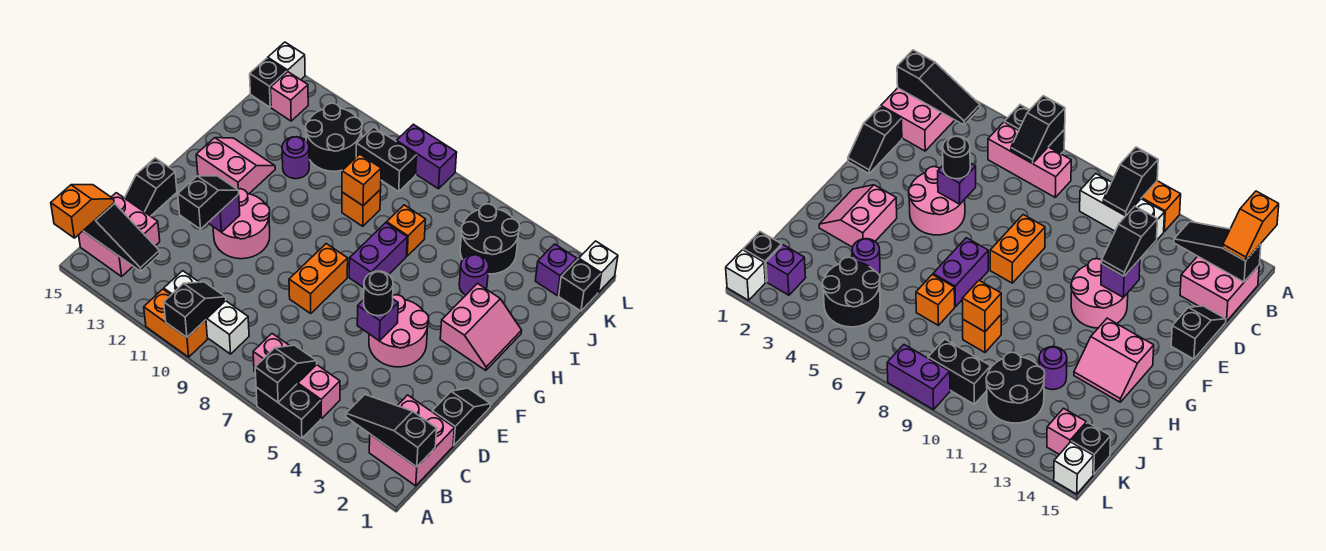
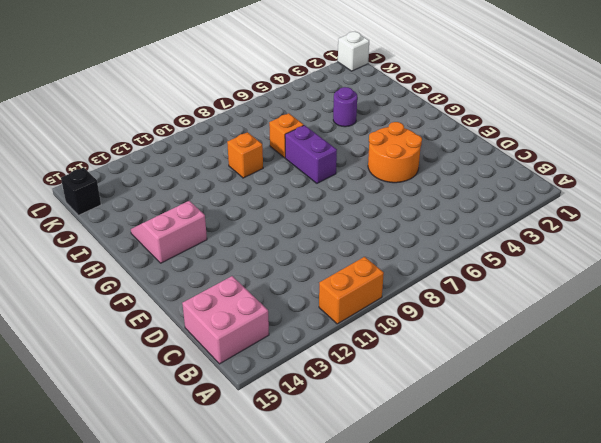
orange 2x2 round brick [368,122,422,183] -> pink 2x2 round brick [369,295,429,367]
none -> black 1x2 brick [256,384,321,438]
none -> pink 2x2 brick [369,395,454,486]
none -> pink 1x3 brick [253,334,340,419]
none -> white 1x3 brick [164,271,249,354]

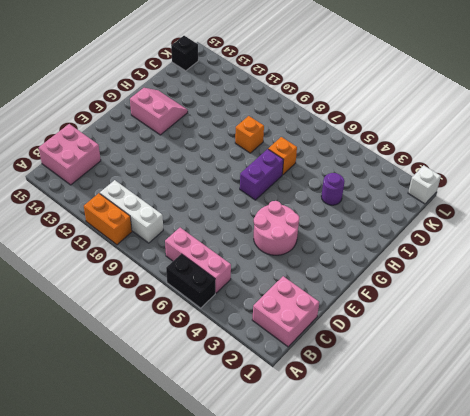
none -> black 1x2 slope [432,388,491,445]
none -> black 1x2 slope [125,158,177,216]
none -> orange 1x2 brick [289,244,348,313]
none -> pink 2x2 round brick [213,189,270,259]

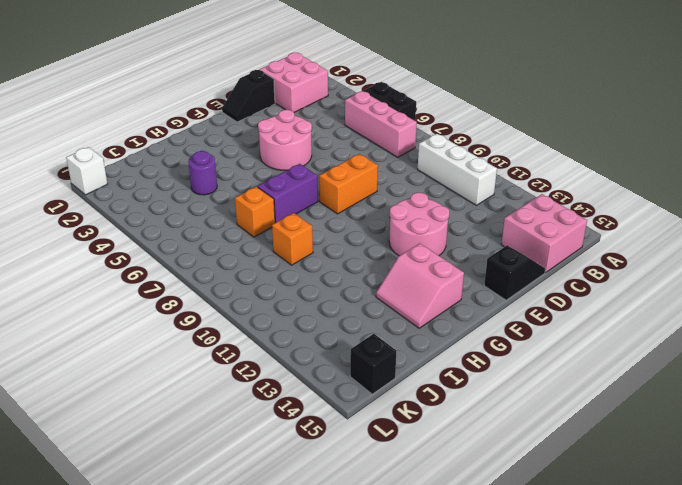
none -> orange 1x2 brick [144,289,207,357]
none -> pink 2x2 slope [440,284,522,370]
none -> purple 1x1 round brick [282,137,309,179]
none -> black 2x2 round brick [460,204,520,274]

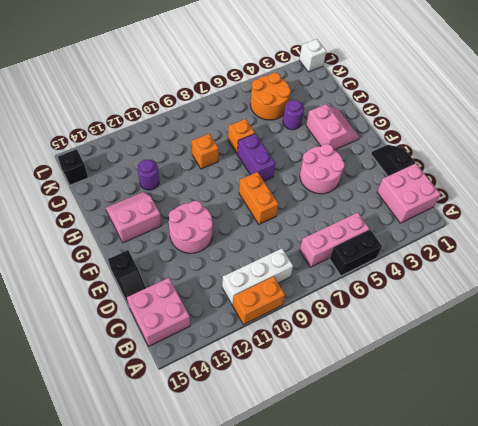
orange 2x2 round brick [250,73,291,120] -> black 2x2 round brick [460,204,520,274]
none -> black 2x2 round brick [306,103,362,171]
none -> black 1x1 brick [559,259,601,311]
none -> purple 1x1 brick [535,244,577,296]
none -> black 1x2 brick [356,127,417,191]

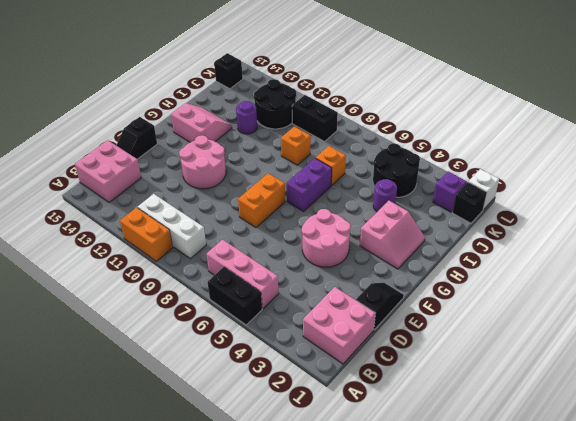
none -> pink 1x1 brick [271,72,308,121]
none -> purple 1x2 brick [396,124,457,189]
none -> white 1x1 brick [268,42,305,80]
none -> black 1x2 slope [255,345,317,402]

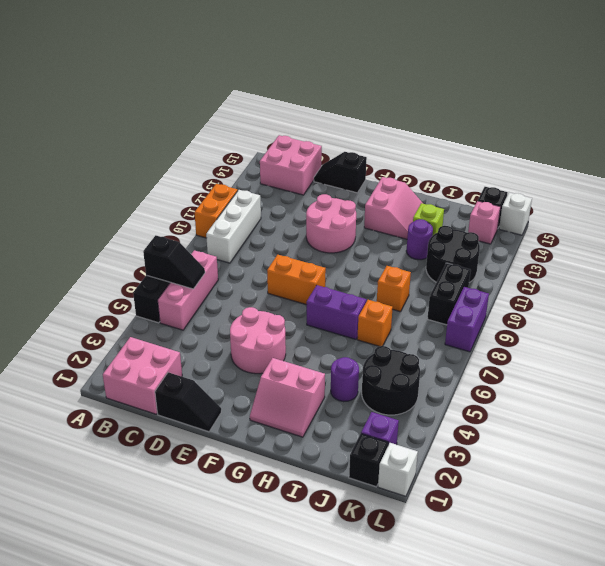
lime 1x1 brick [413,203,444,236] -> none
none -> black 1x2 slope [164,282,226,337]
none -> black 1x3 slope [346,395,437,467]
none -> black 1x3 slope [83,203,160,271]
none -> purple 1x1 brick [357,299,398,341]

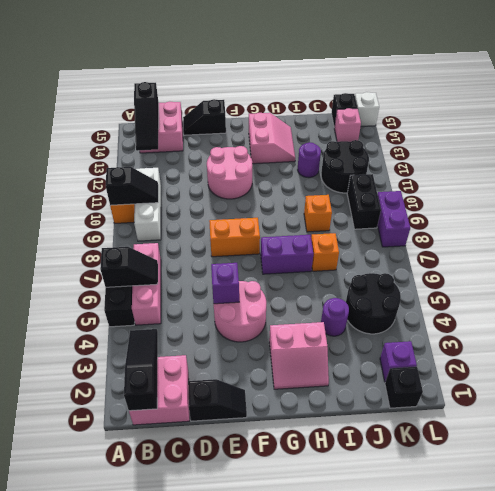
none -> white 1x1 brick [579,241,618,292]
none -> purple 1x1 brick [208,195,240,232]
none -> orange 1x1 brick [342,154,381,206]
none -> orange 1x2 slope [51,185,114,238]

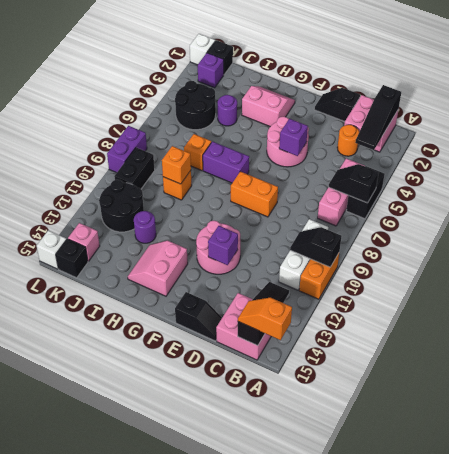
orange 1x1 round brick [337,125,359,156] -> none
none -> black 1x2 slope [178,176,239,229]
none -> black 1x1 round brick [364,271,393,316]

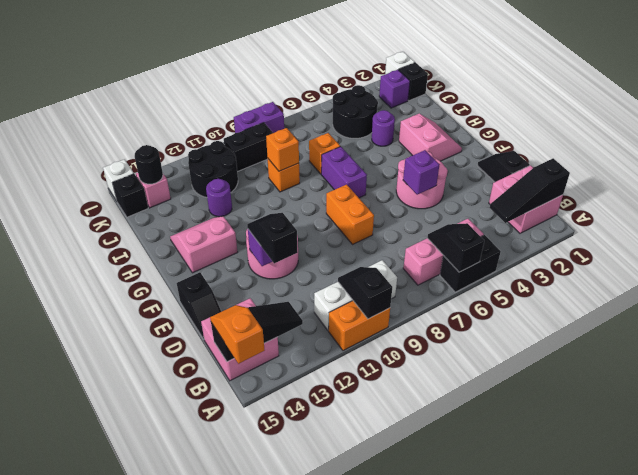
black 1x1 round brick [135,145,163,184] -> black 1x1 round brick moved to [364,271,393,316]

